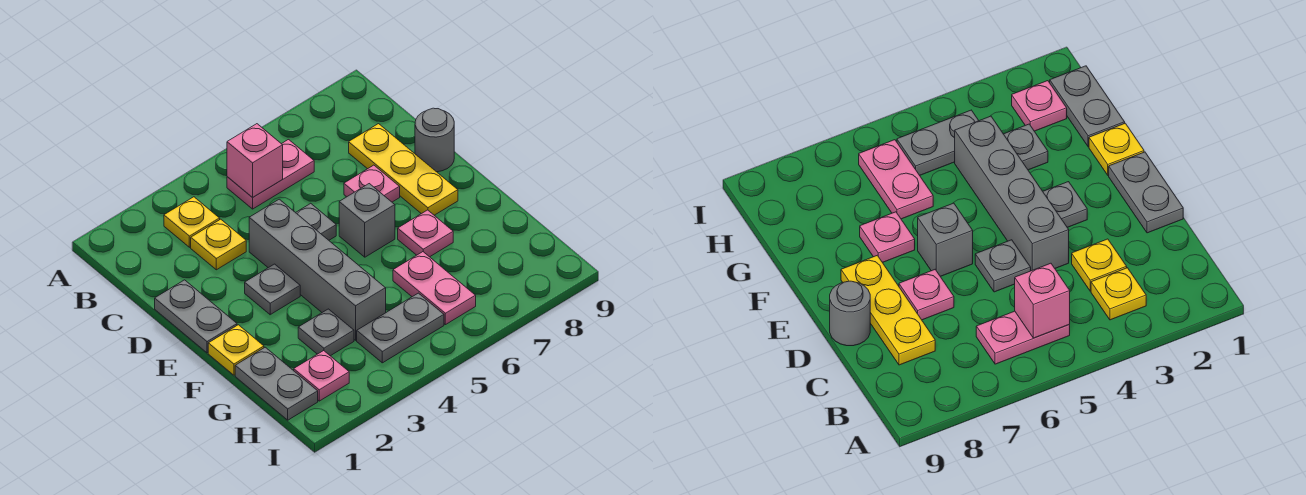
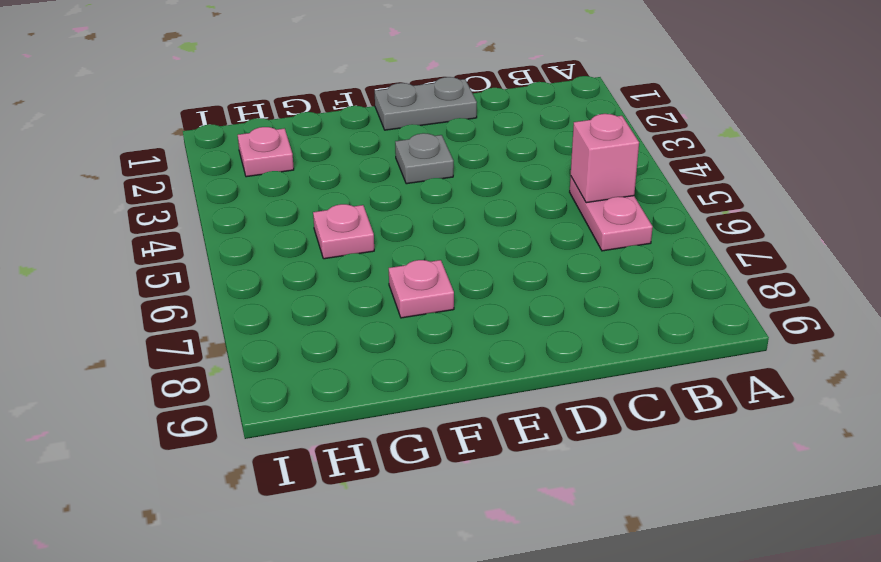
pink 1x1 plate [313,204,374,259] -> pink 1x1 plate moved to [344,165,400,202]
none -> yellow 1x1 plate [164,197,220,247]
none -> yellow 1x1 plate [191,219,246,270]
none -> yellow 1x3 plate [349,124,458,215]

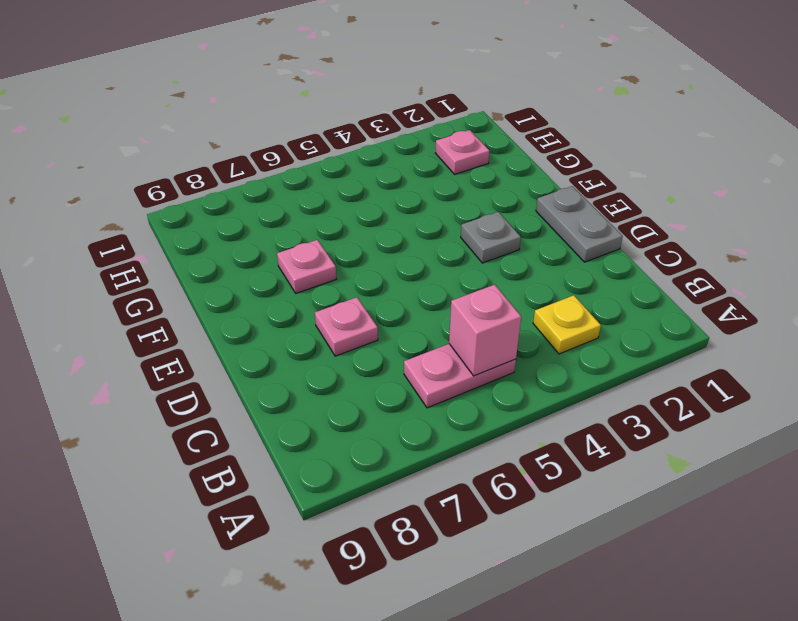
none -> yellow 1x1 plate [191,219,246,270]
none -> yellow 1x3 plate [349,124,458,215]
none -> grey 1x4 brick [249,199,386,340]

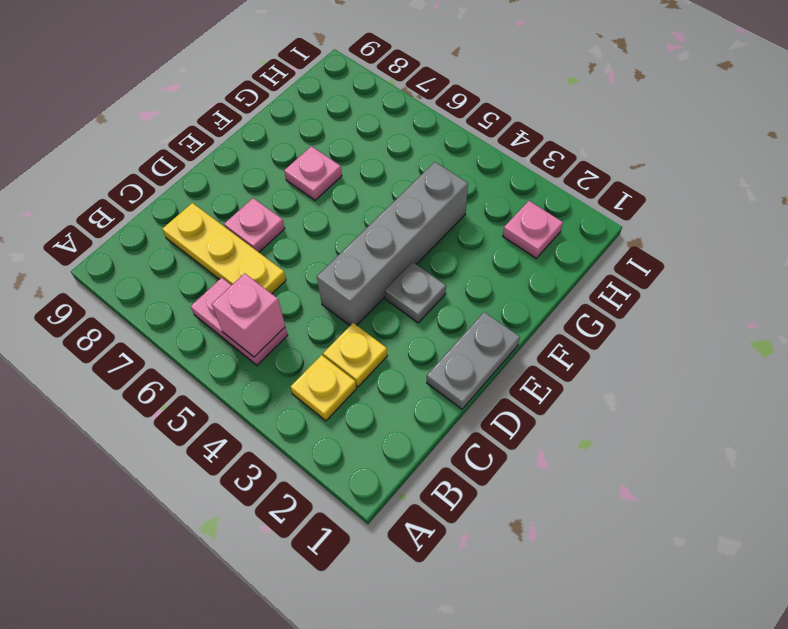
yellow 1x3 plate [162,203,286,294] -> yellow 1x3 plate turned to [349,124,458,215]
none -> grey 1x1 plate [296,203,336,240]
none -> grey 1x1 round brick [415,108,454,172]
none -> grey 1x1 brick [339,184,395,257]

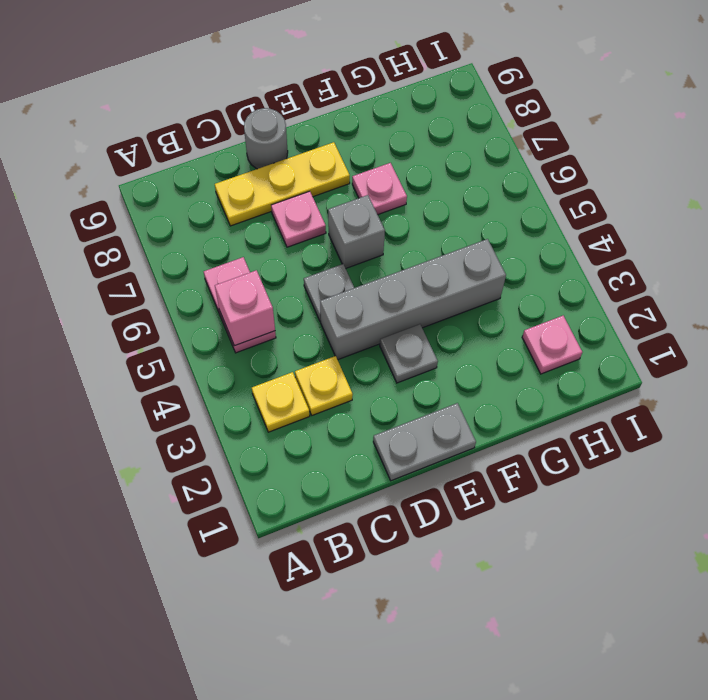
none -> yellow 1x1 plate [208,325,264,375]
none -> grey 1x2 plate [235,347,318,420]
none -> grey 1x1 plate [298,309,354,356]

